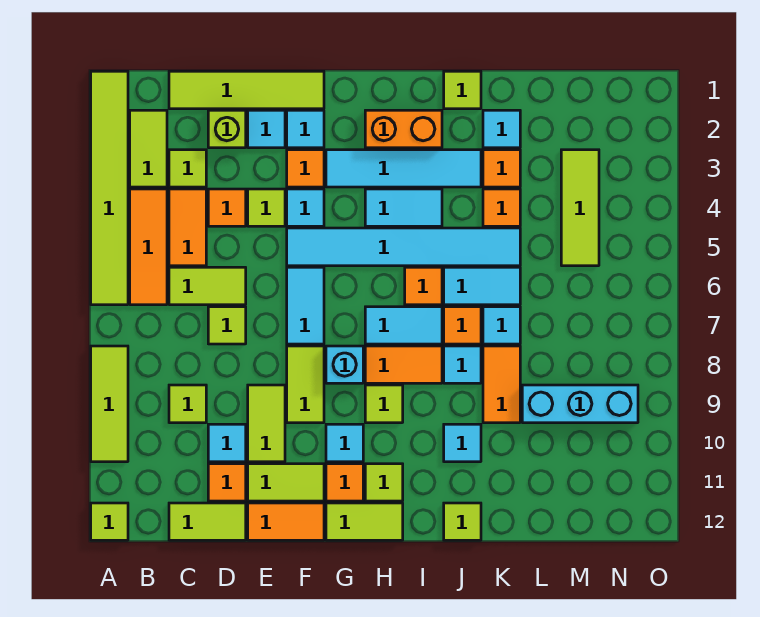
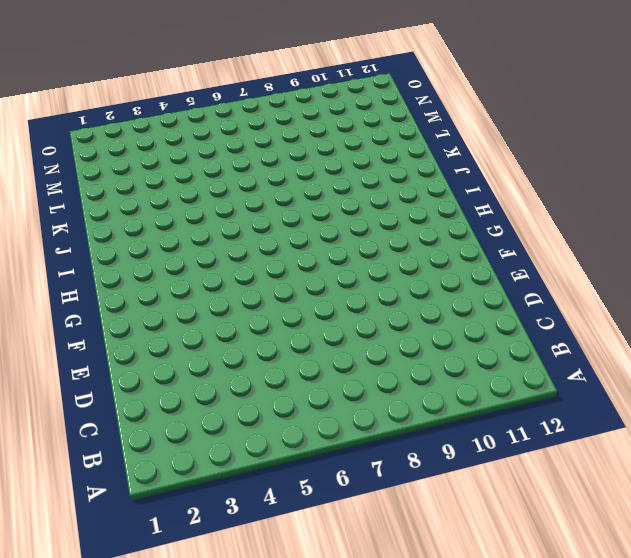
none -> lime 1x6 tile [91,71,128,305]
none -> lime 1x3 tile [91,346,128,462]
none -> lime 1x1 tile [91,503,128,540]
none -> lime 1x2 tile [130,110,167,187]

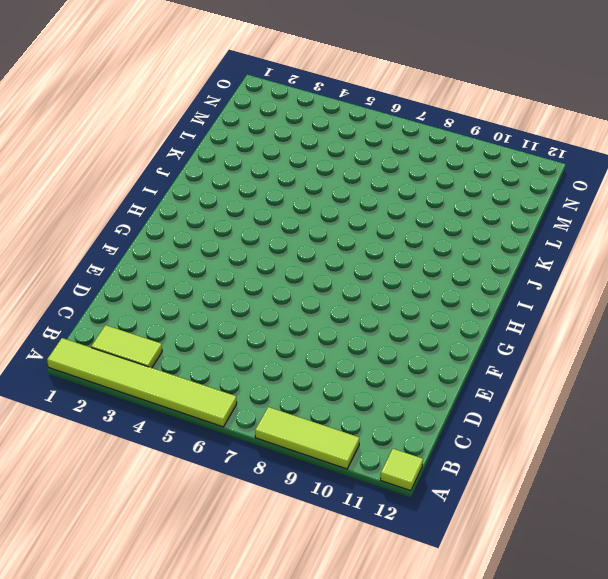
none -> orange 1x3 tile [130,189,167,305]
none -> lime 1x4 tile [169,71,324,109]
none -> lime 1x1 tile [169,150,206,187]
none -> orange 1x2 tile [169,189,206,266]

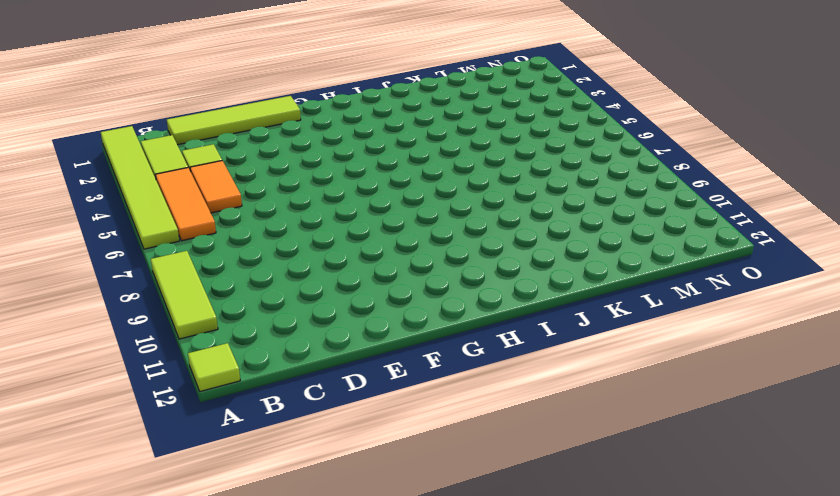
none -> lime 1x2 tile [169,267,246,305]
none -> lime 1x1 tile [169,385,206,423]
none -> lime 1x2 tile [169,503,246,540]
none -> lime 1x1 brick [208,110,246,148]

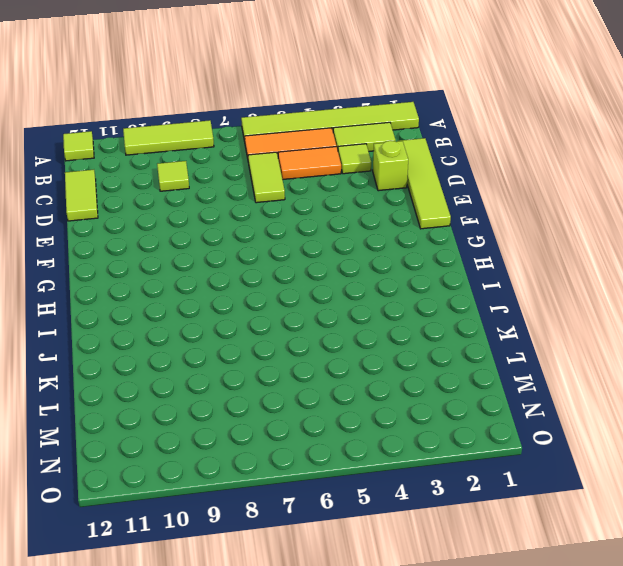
none -> orange 1x1 tile [208,189,246,226]
none -> lime 1x1 tile [208,307,246,344]
none -> cyan 1x1 tile [208,424,246,462]
none -> orange 1x1 tile [208,464,246,501]

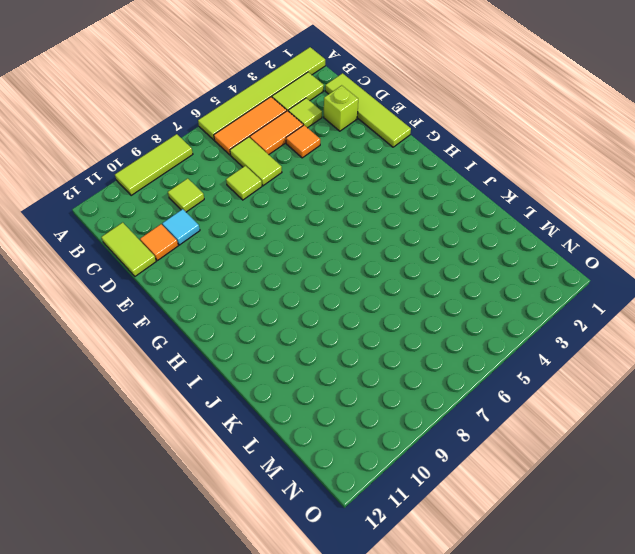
none -> lime 1x1 tile [91,503,128,540]
none -> cyan 1x1 tile [248,110,285,148]
none -> lime 1x1 tile [248,189,285,226]
none -> lime 1x2 tile [248,385,285,462]

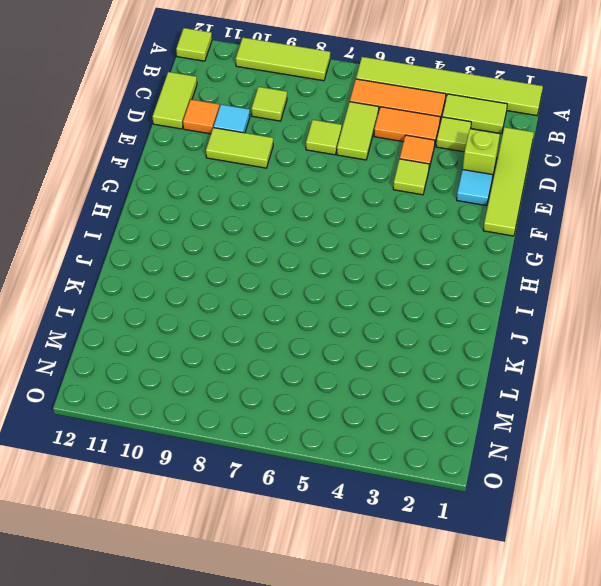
none -> lime 1x2 tile [248,464,324,501]
none -> orange 1x2 tile [248,503,324,540]
none -> cyan 1x1 tile [287,110,324,148]
none -> orange 1x1 tile [287,150,324,187]

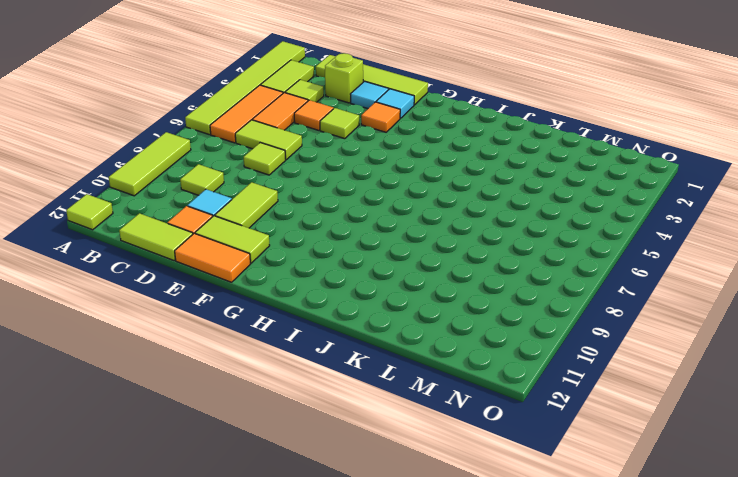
none -> cyan 1x1 tile [287,189,324,226]
none -> cyan 1x6 tile [287,228,520,266]
none -> cyan 1x2 tile [287,267,324,344]
none -> lime 1x2 tile [287,346,324,423]

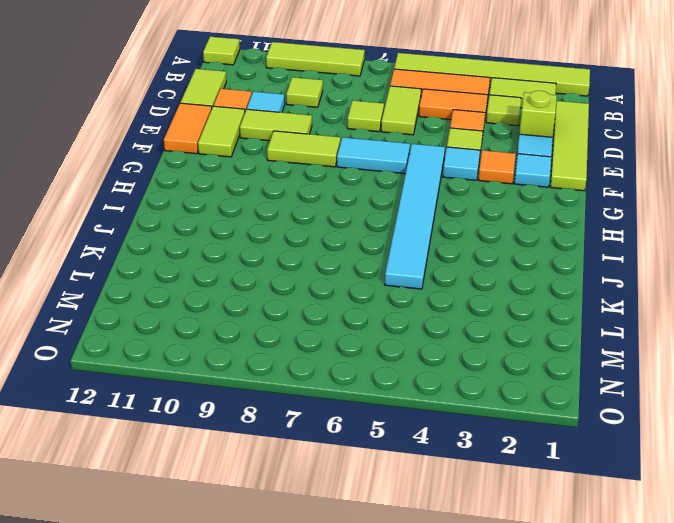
none -> cyan 1x4 tile [326,150,481,187]
none -> cyan 1x1 brick [326,346,363,383]
none -> cyan 1x1 tile [326,424,363,462]
none -> orange 1x1 tile [326,464,363,501]

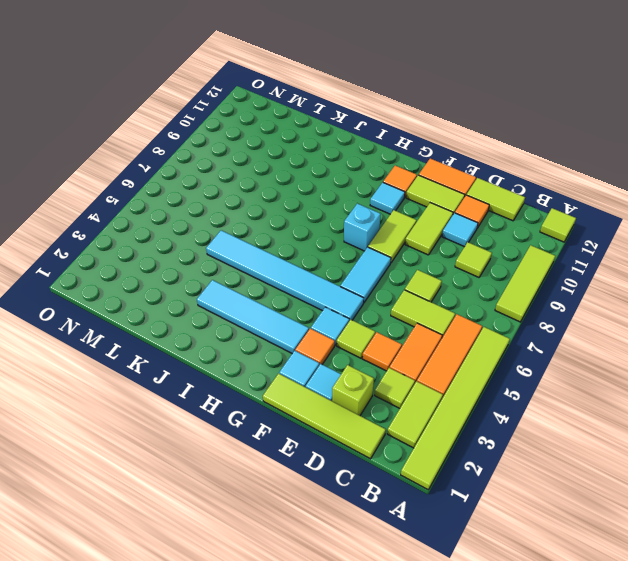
none -> lime 1x2 tile [326,503,403,540]
none -> orange 1x2 brick [365,110,442,148]
none -> cyan 1x2 tile [365,189,442,226]
none -> cyan 1x2 tile [365,307,442,344]

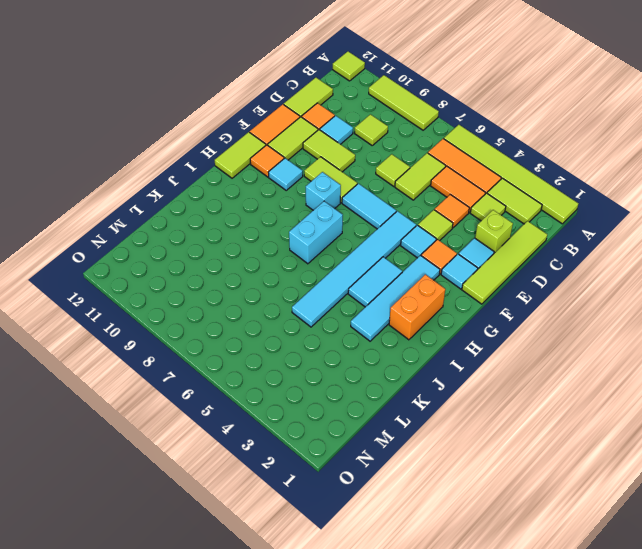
cyan 1x2 brick [289,201,343,264] -> cyan 1x2 tile [365,307,442,344]
none -> orange 1x2 tile [365,346,442,383]
none -> lime 1x1 tile [365,385,403,423]
none -> lime 1x1 tile [365,464,403,501]
none -> orange 1x1 tile [405,267,442,305]

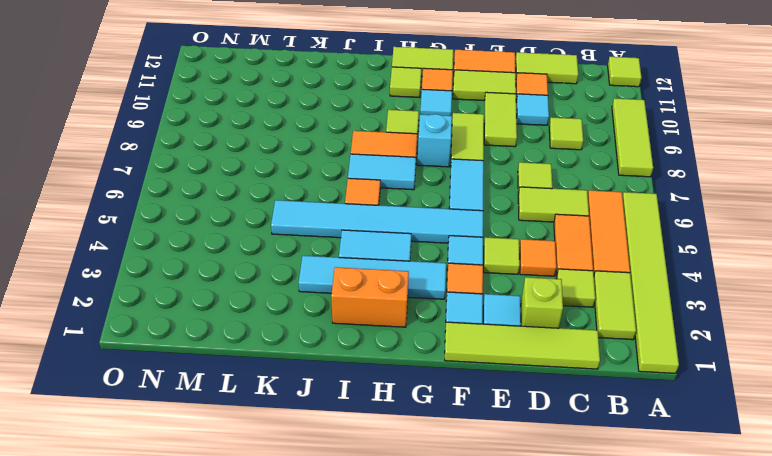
none -> lime 1x1 tile [444,71,481,109]
none -> cyan 1x2 tile [444,267,520,305]
none -> orange 1x1 tile [444,307,481,344]
none -> cyan 1x1 tile [444,346,481,383]

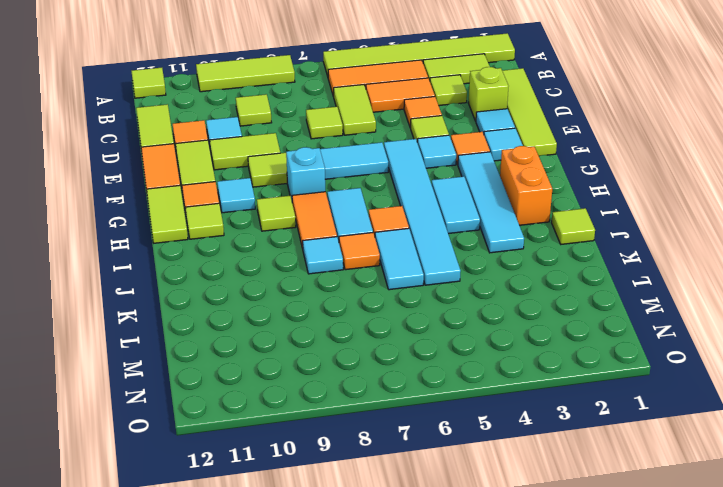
none -> cyan 1x1 tile [444,424,481,462]
none -> lime 1x1 tile [444,503,481,540]
none -> cyan 1x1 tile [483,110,520,148]
none -> orange 1x1 tile [483,150,520,187]

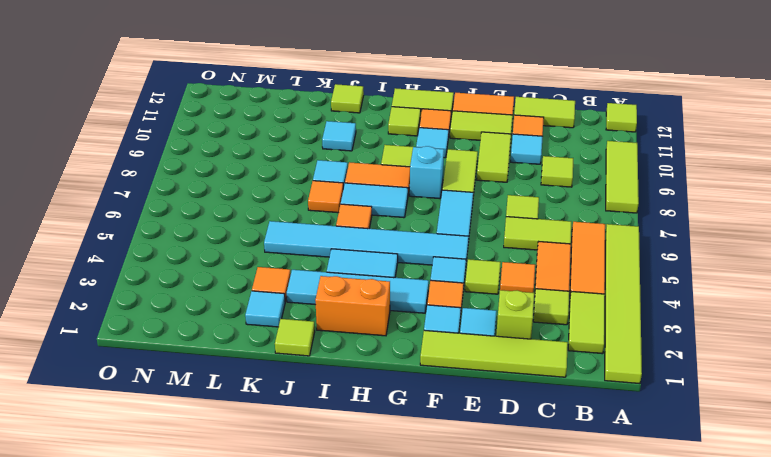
none -> cyan 1x2 tile [444,267,520,305]
none -> orange 1x1 tile [483,189,520,226]
none -> cyan 1x1 tile [483,307,520,344]
none -> orange 1x2 tile [483,346,520,423]

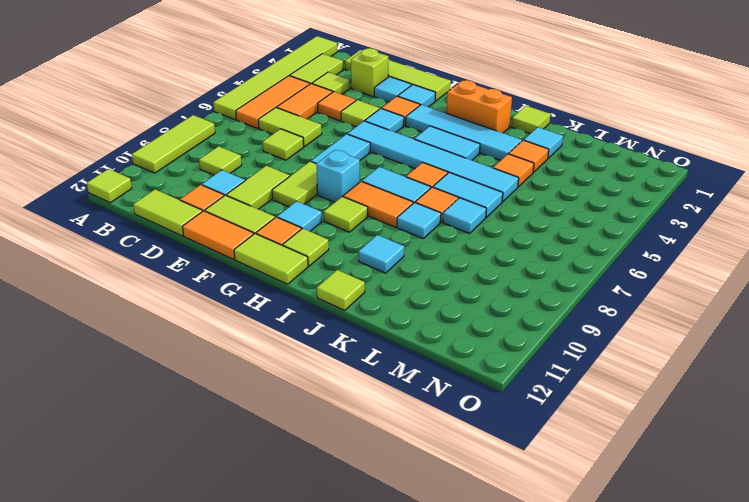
none -> orange 1x2 tile [483,346,520,423]
none -> cyan 1x3 brick [522,385,638,423]
none -> lime 1x3 tile [561,150,599,266]

